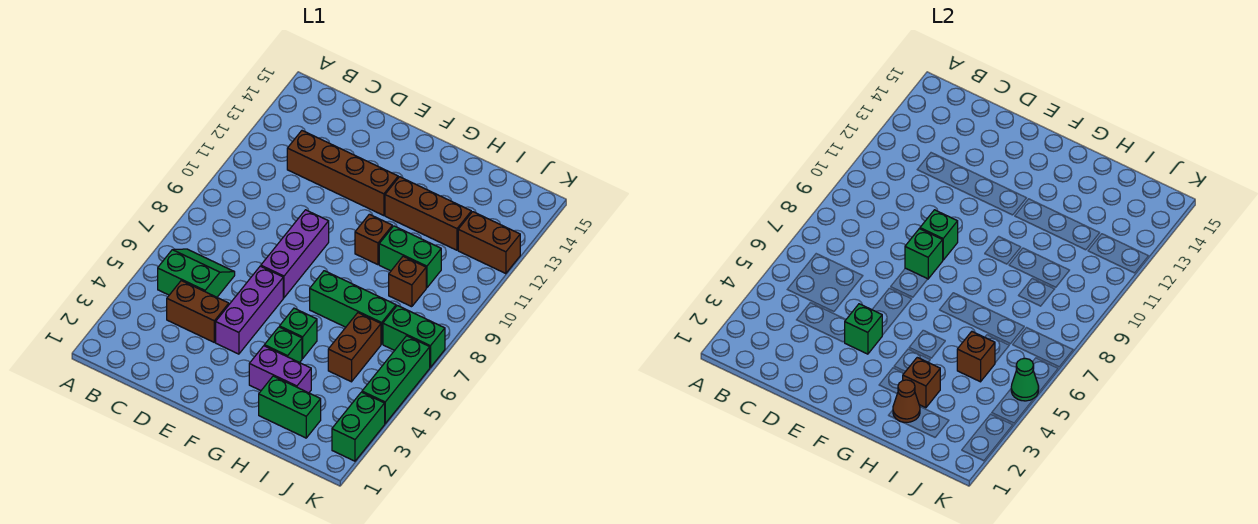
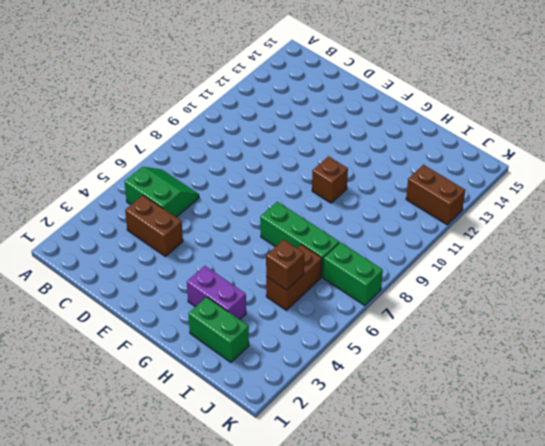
none -> brown 1x4 brick [287,131,398,216]
none -> purple 1x3 brick [216,266,283,354]
none -> purple 1x3 brick [261,210,329,298]

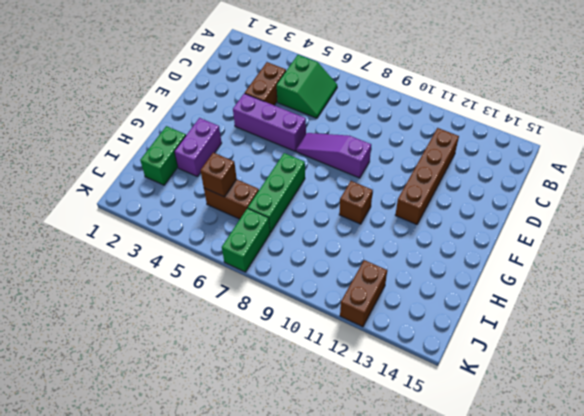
purple 1x3 slope [296,133,371,178] -> purple 1x3 brick [261,210,329,298]
none -> green 1x1 brick [264,327,302,363]
none -> green 1x1 brick [280,308,317,358]
none -> brown 1x3 brick [385,177,471,250]

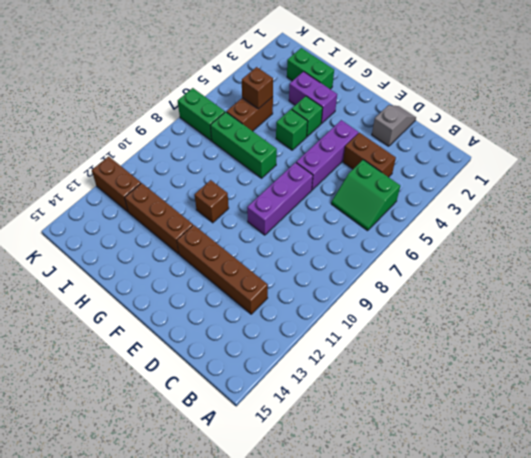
grey 1x2 slope [372,105,416,146] -> none
none -> green 1x2 brick [379,226,441,288]
none -> brown 1x1 brick [389,256,426,307]
none -> green 1x2 brick [332,392,385,461]

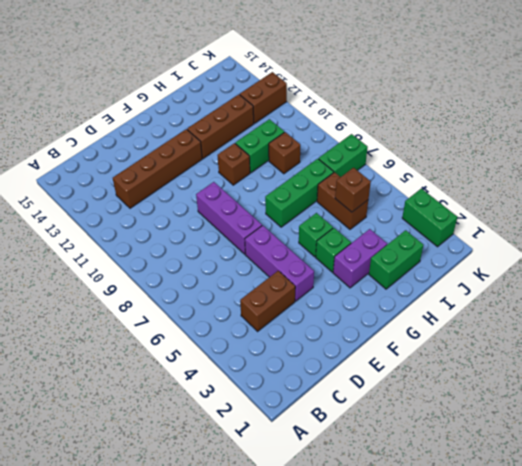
none -> green 2x2 slope [158,249,235,297]
none -> green 1x3 brick [362,336,430,424]
none -> green 1x1 brick [845,304,882,354]

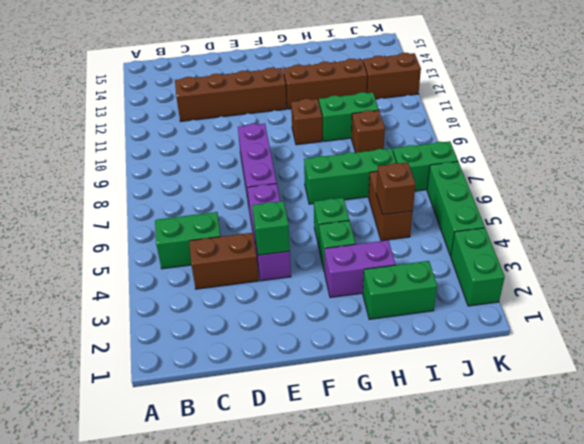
none -> green 1x1 brick [905,229,943,279]
none -> green 1x1 brick [920,210,958,260]
none -> brown 1x1 cone [893,380,920,423]

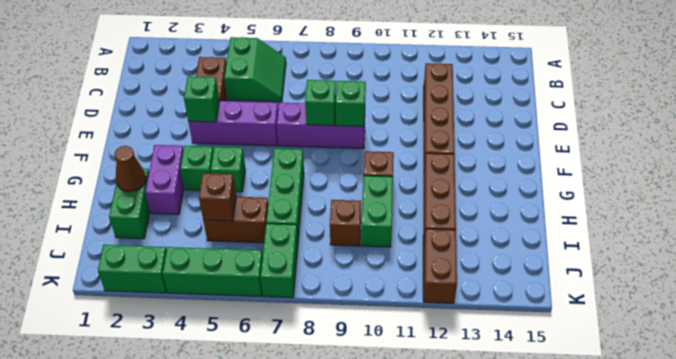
none -> brown 1x1 brick [903,357,940,408]
none -> green 1x1 cone [1011,358,1039,401]

